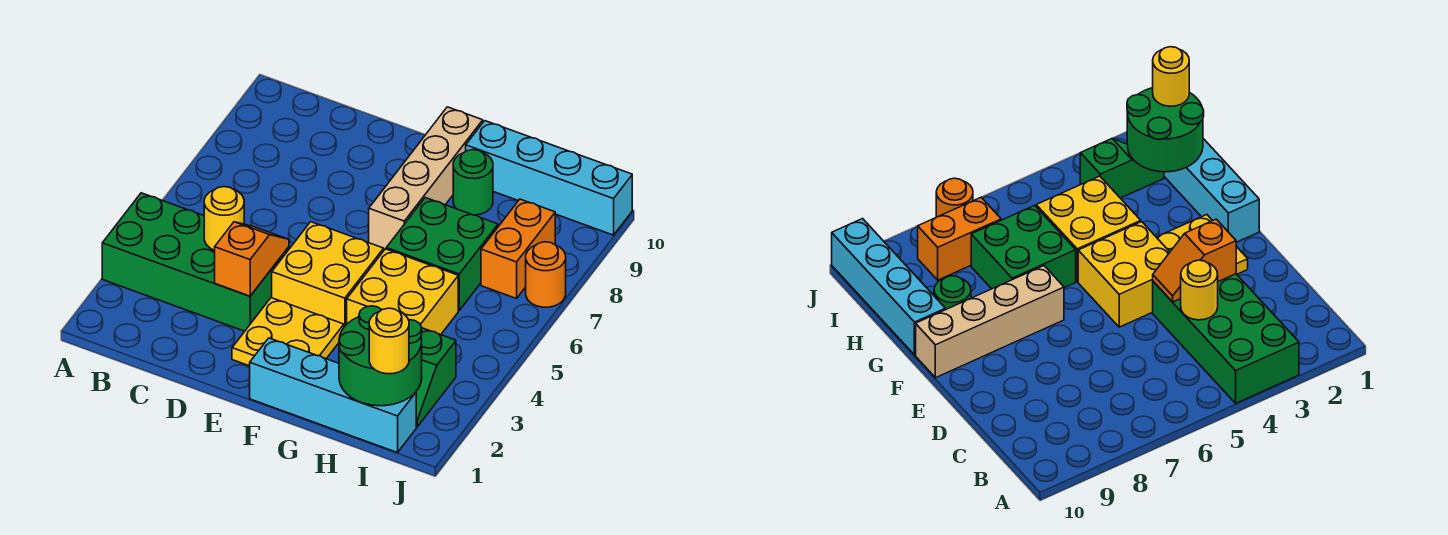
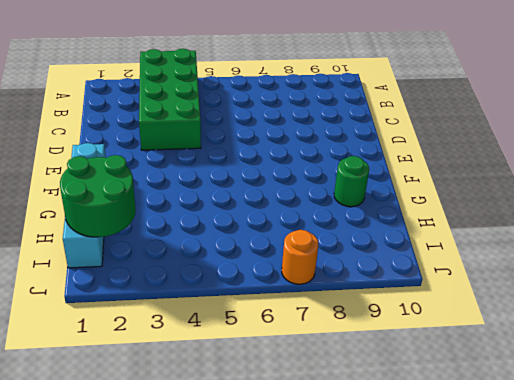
none -> yellow 2x2 plate [232,298,344,366]
none -> yellow 2x2 brick [272,222,384,327]
none -> tan 1x4 brick [369,107,483,250]

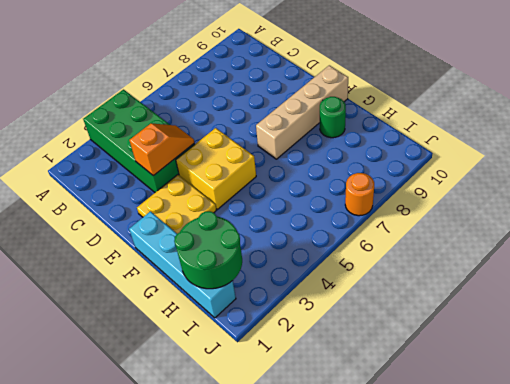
none -> yellow 2x2 brick [347,249,458,335]
none -> green 2x2 brick [386,198,498,310]
none -> cyan 1x4 brick [466,121,632,235]

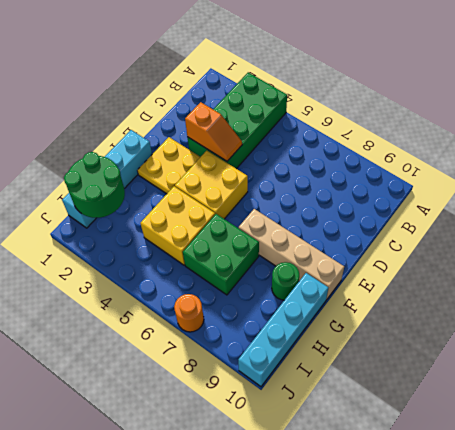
none -> green 1x2 slope [416,328,456,427]
none -> orange 1x2 brick [481,199,555,299]
none -> yellow 1x1 round brick [204,187,244,250]

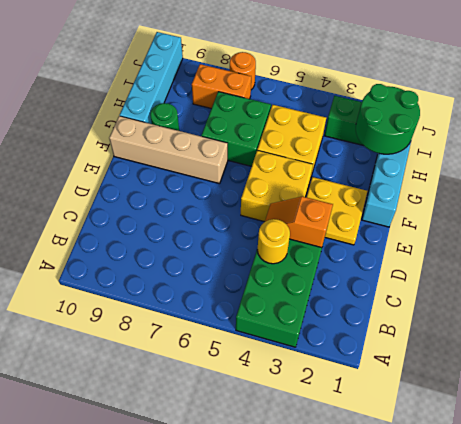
none -> yellow 1x1 round brick [369,308,409,374]

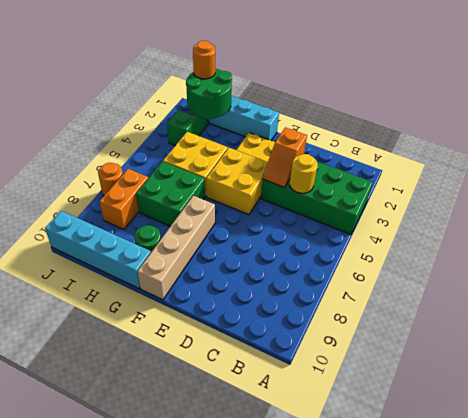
orange 1x1 round brick [193,41,215,79] -> yellow 1x1 round brick [369,308,409,374]

